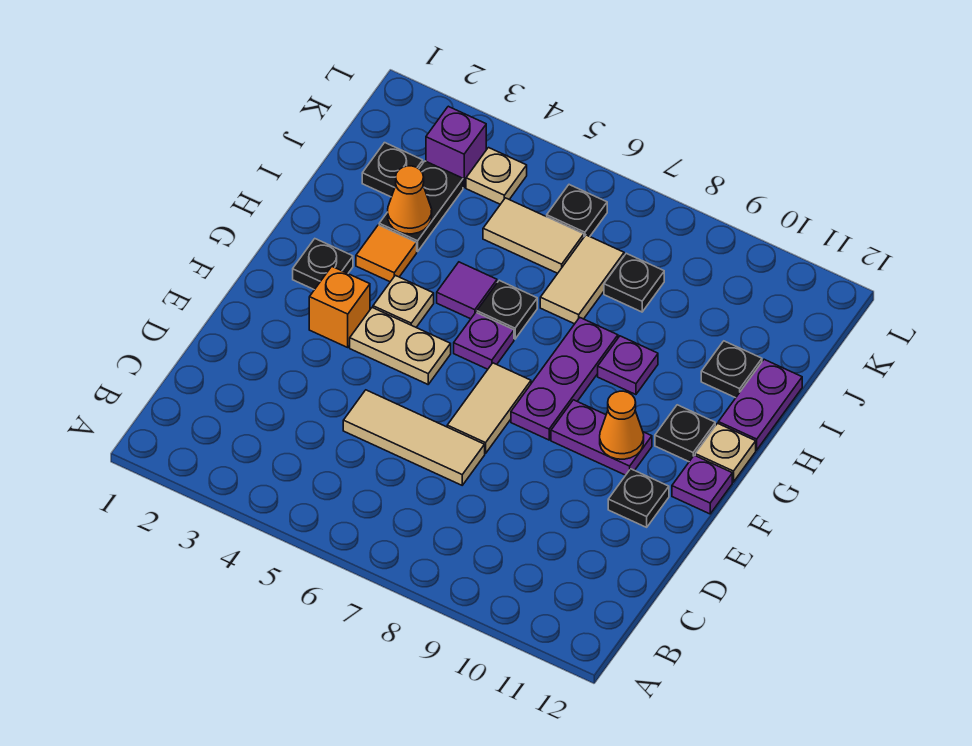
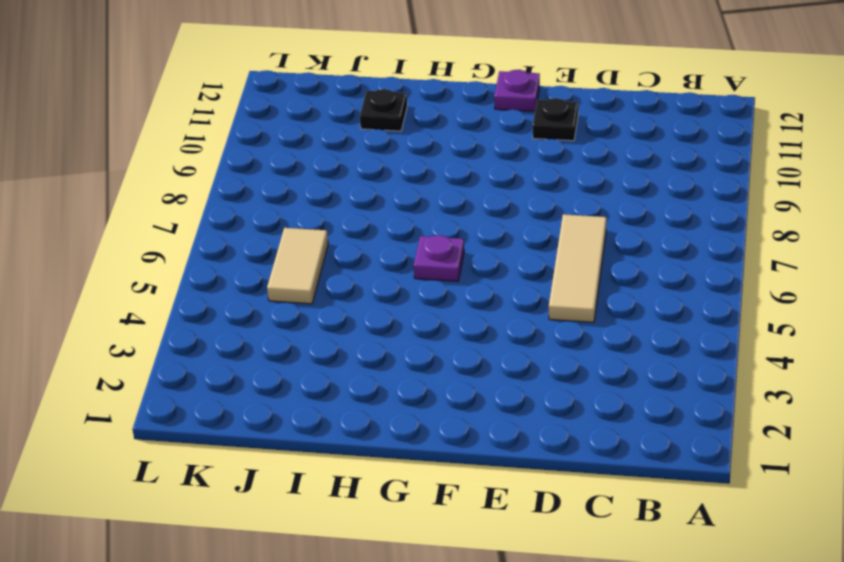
none -> tan 1x2 tile [447,363,531,454]
none -> orange 1x1 brick [309,267,370,347]
none -> tan 1x2 plate [350,308,451,384]

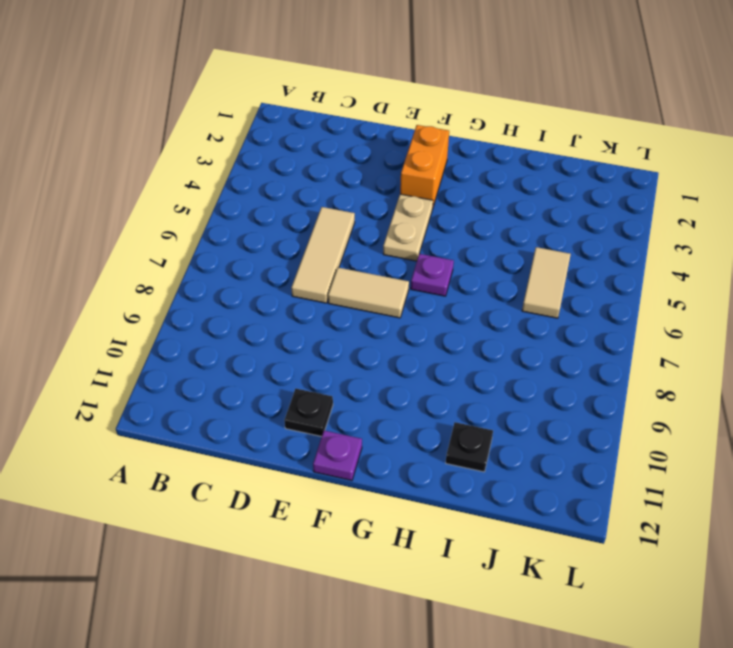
orange 1x2 brick [400,125,449,206] -> orange 1x1 brick [309,267,370,347]
none -> purple 1x3 plate [511,317,618,440]
none -> purple 1x2 plate [551,400,652,475]
none -> black 1x1 plate [293,239,353,290]

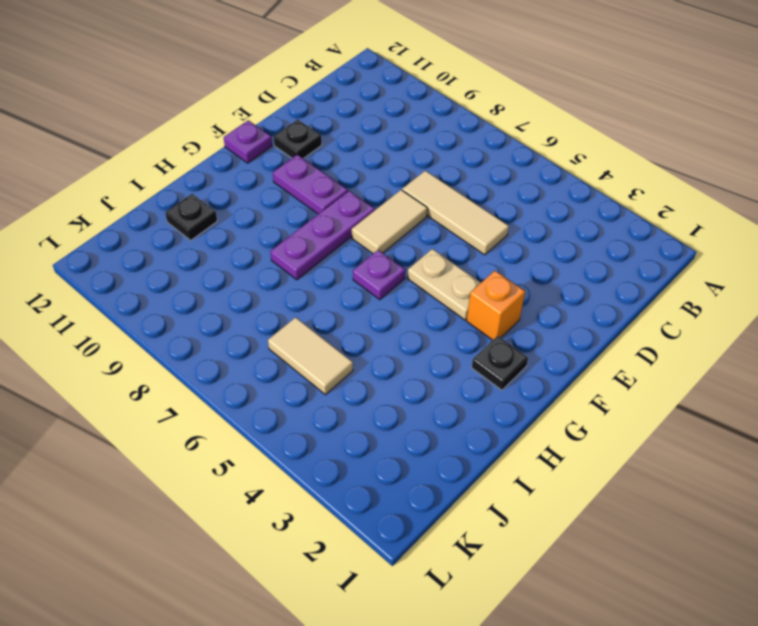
none -> tan 1x1 plate [373,275,434,327]
none -> black 1x1 plate [655,405,715,462]
none -> tan 1x1 plate [695,423,756,482]

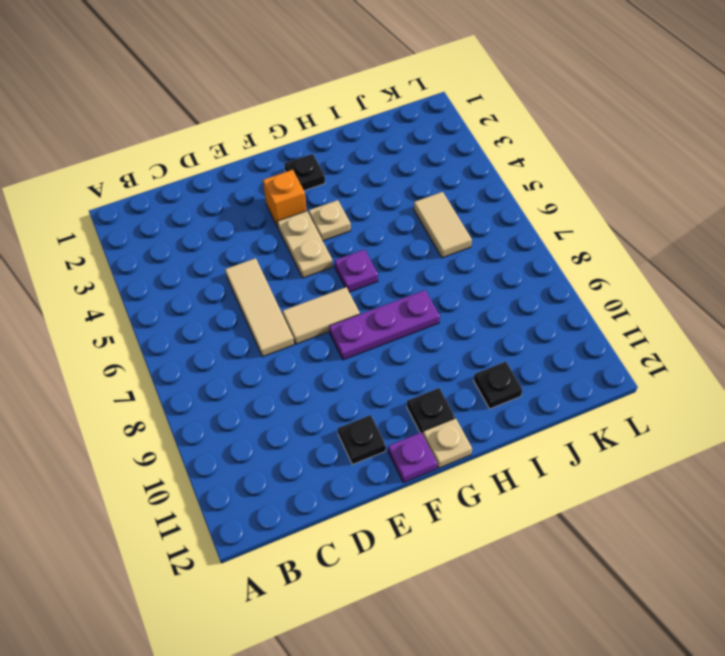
none -> purple 1x2 plate [551,400,652,475]
none -> orange 1x1 tile [356,225,417,282]
none -> purple 1x1 tile [437,262,497,319]

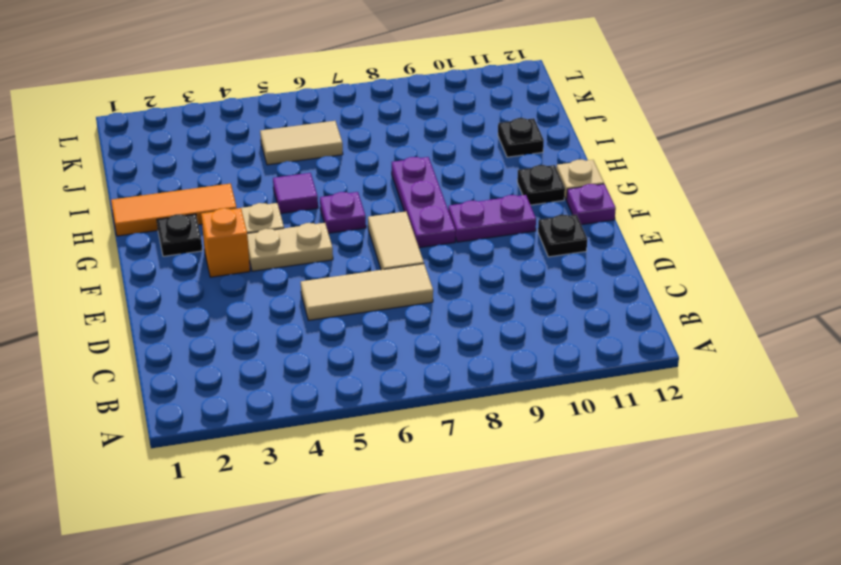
orange 1x3 tile [111,184,237,236] -> orange 1x1 tile [356,225,417,282]
none -> black 1x1 plate [477,280,537,339]
none -> purple 1x1 plate [598,336,658,395]
none -> purple 1x2 plate [718,359,802,450]

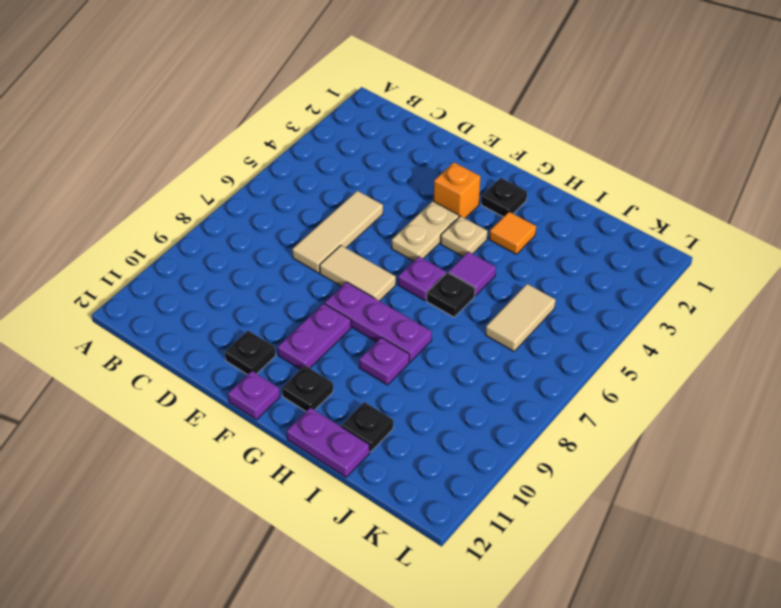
none -> tan 1x1 plate [695,423,756,482]
none -> black 1x2 plate [379,161,463,252]
none -> tan 1x2 tile [540,235,624,324]

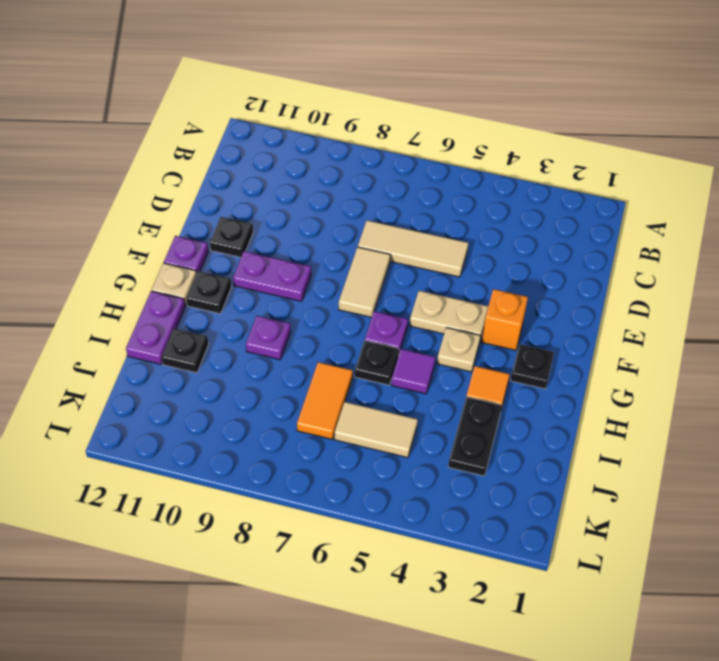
orange 1x2 tile [297,362,353,439] -> tan 1x2 tile [540,235,624,324]
none -> purple 1x3 plate [511,317,618,440]
none -> black 1x1 plate [362,143,423,197]
none -> black 1x1 plate [604,253,664,312]

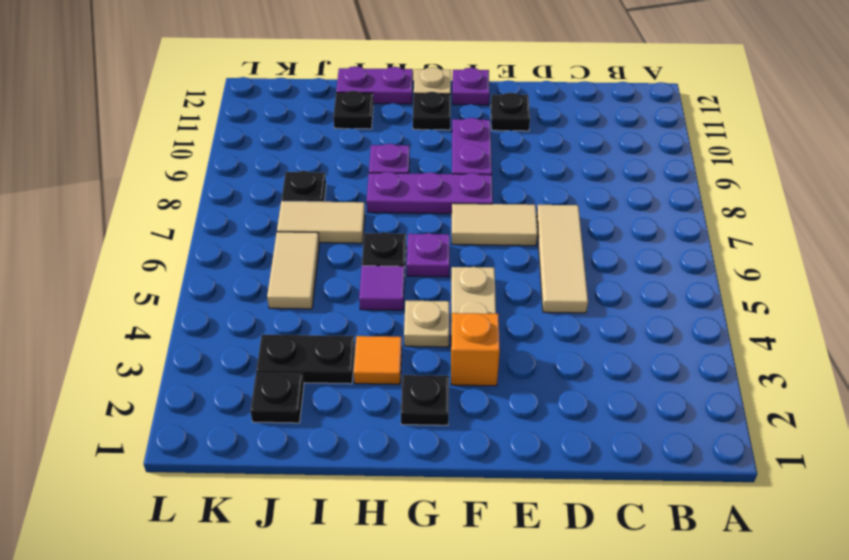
none -> purple 1x1 brick [426,106,486,188]
none -> tan 1x1 plate [466,148,527,204]
none -> black 1x1 plate [547,185,607,237]

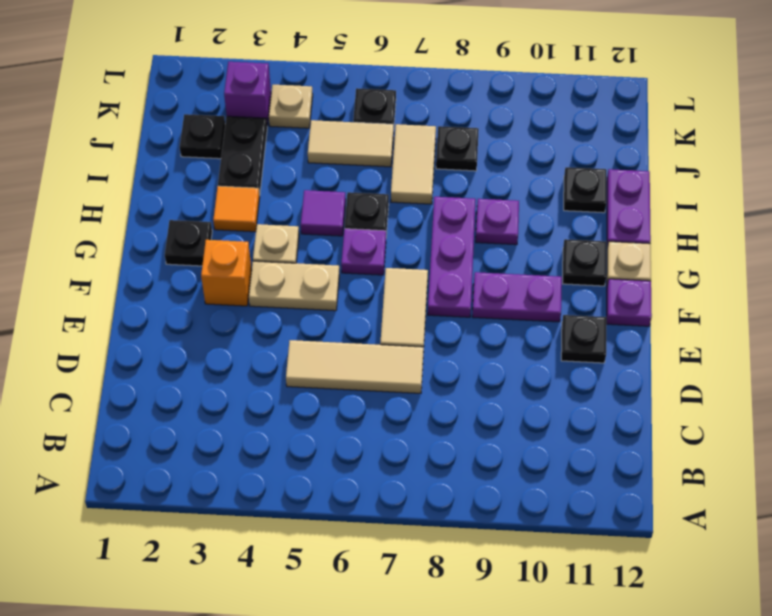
none -> orange 1x1 cone [600,391,644,459]
none -> orange 1x1 cone [388,166,432,234]

